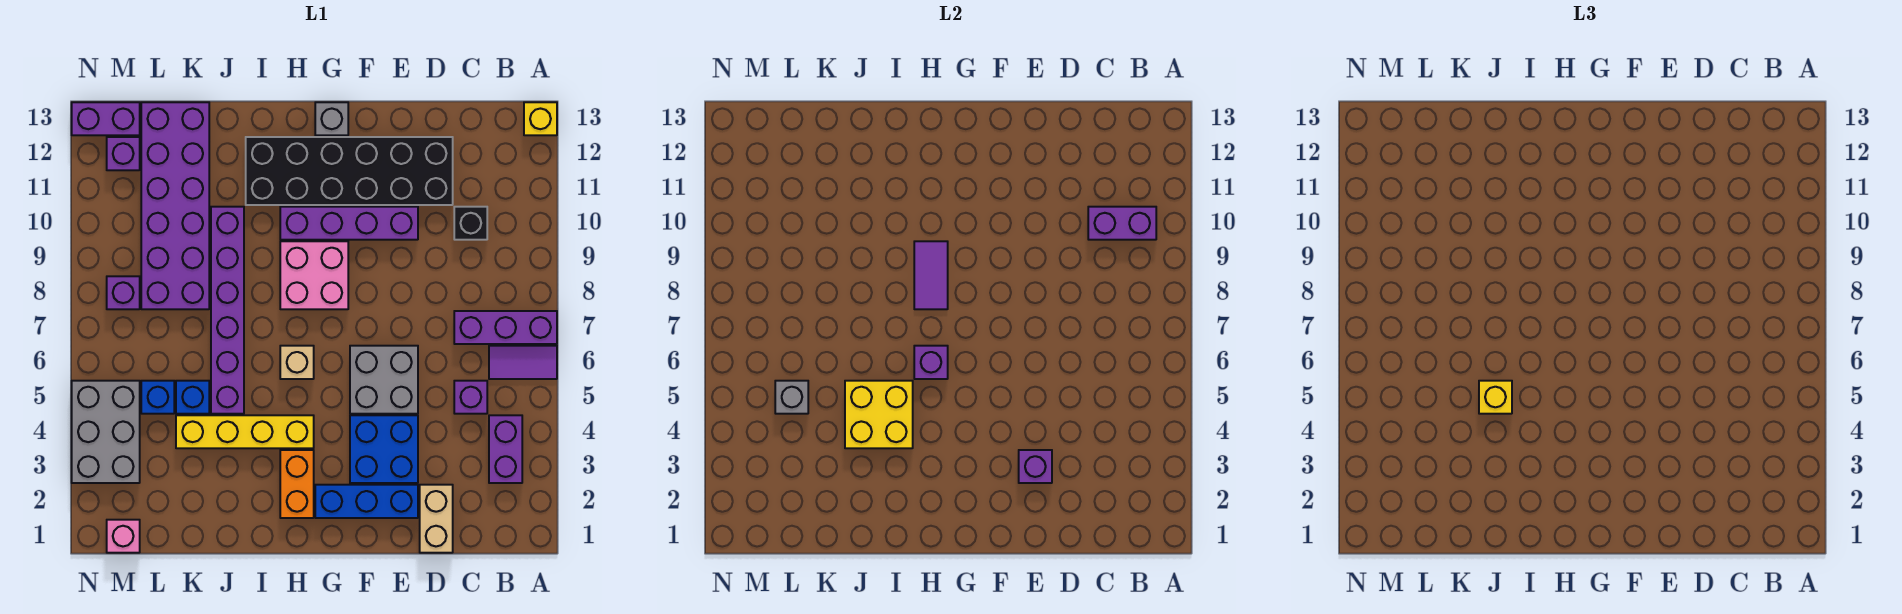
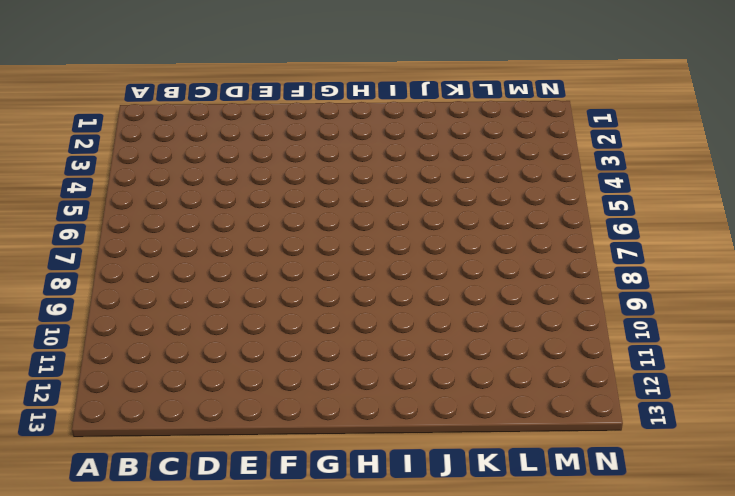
none -> purple 1x2 tile [489,346,557,379]
none -> purple 1x3 brick [454,311,557,344]
none -> yellow 1x1 brick [524,102,557,135]
none -> purple 1x2 brick [489,415,522,483]

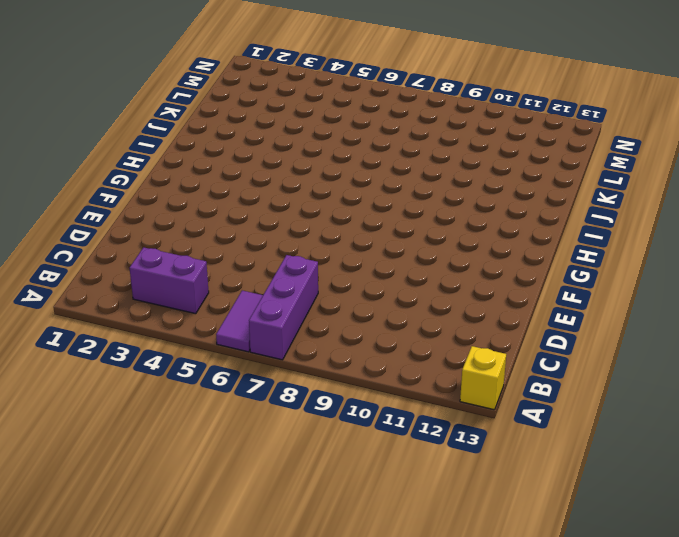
none -> purple 1x1 brick [454,381,487,414]
none -> black 1x1 brick [454,207,487,240]
none -> tan 1x2 brick [420,485,453,553]
none -> black 2x6 brick [246,137,453,205]

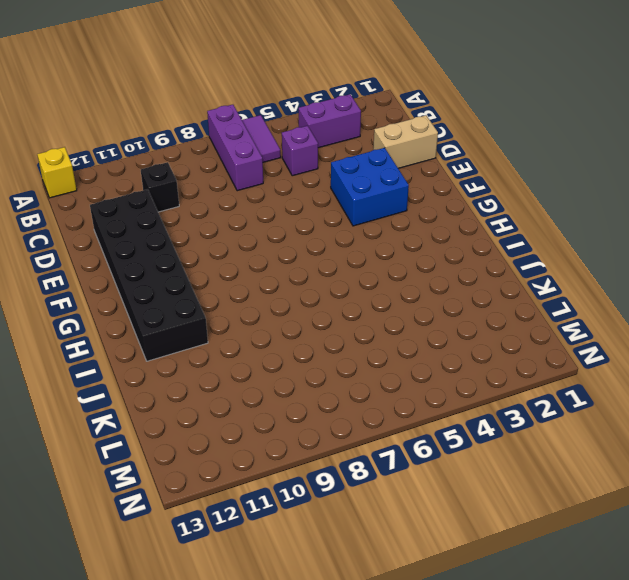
none -> blue 1x3 brick [315,485,418,518]
none -> grey 2x2 brick [350,346,418,414]
none -> purple 1x4 brick [280,207,418,240]
none -> pink 2x2 brick [280,241,348,309]

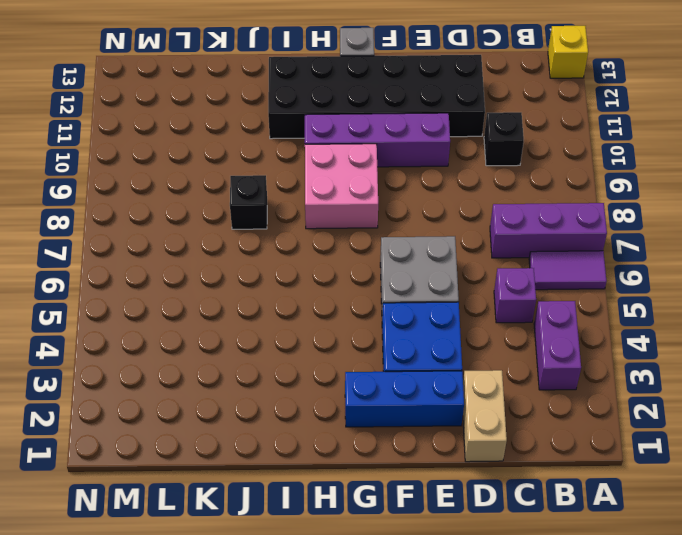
black 1x1 brick [230,175,267,229] -> purple 1x6 brick [211,207,244,414]
none -> orange 1x2 brick [280,450,314,518]
none -> yellow 1x4 brick [176,415,314,448]
none -> tan 1x1 brick [280,346,314,379]
none -> blue 1x1 brick [176,381,209,414]

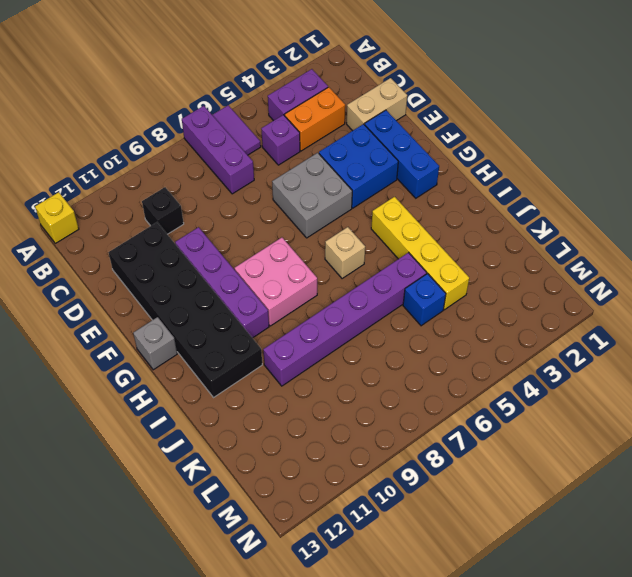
orange 1x2 brick [285,87,345,151] -> orange 1x2 brick moved to [280,450,314,518]
none -> purple 2x6 brick [141,102,209,309]
none -> blue 1x1 brick [141,381,174,414]
none -> pink 1x1 brick [107,520,140,553]
none -> grey 2x3 brick [72,381,140,483]

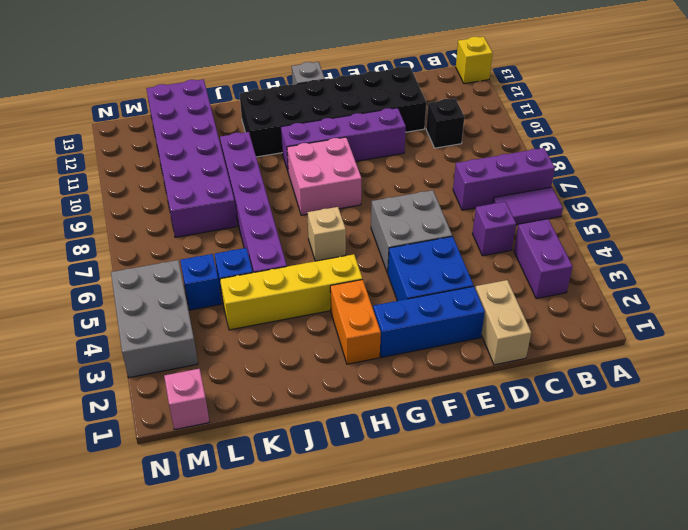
none -> purple 1x1 brick [107,276,140,309]
none -> purple 1x1 brick [107,137,140,170]
none -> purple 1x2 brick [72,102,140,135]
none -> purple 1x2 brick [1088,207,1156,240]

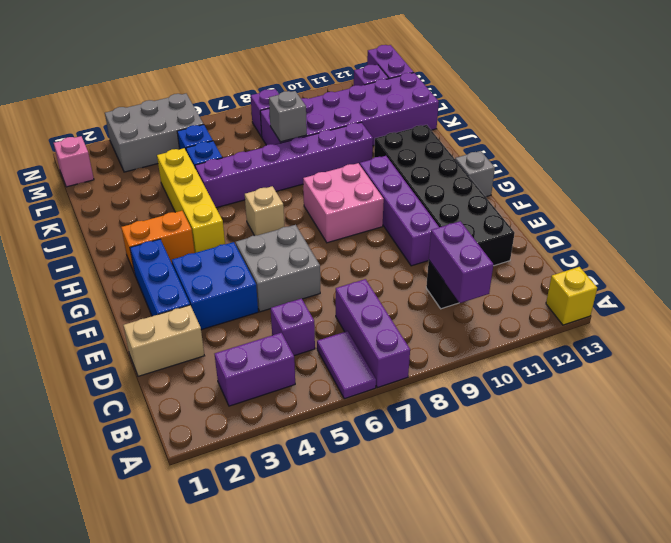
grey 1x1 brick [269,91,307,142] -> grey 1x1 brick moved to [775,381,808,414]
none -> purple 1x1 brick [1019,450,1052,483]
none -> purple 1x1 brick [914,346,948,379]
none -> purple 1x2 tile [914,241,948,309]
none -> yellow 2x2 brick [845,381,913,448]

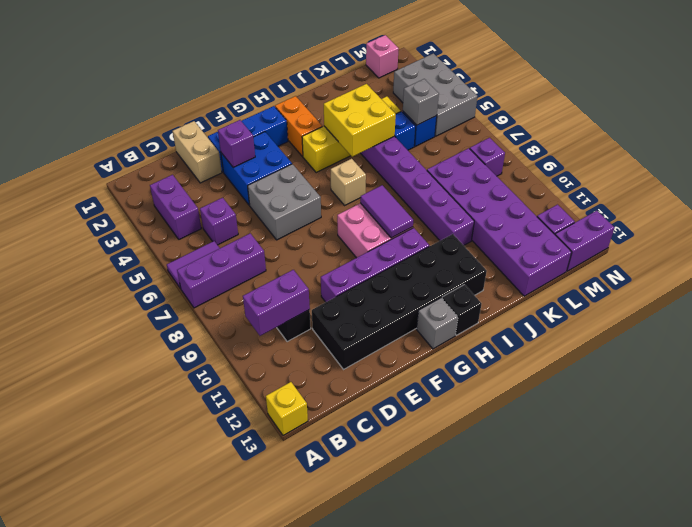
black 1x1 brick [442,285,481,335] -> none
none -> purple 1x1 brick [914,346,948,379]
none -> yellow 1x1 brick [1479,381,1512,414]

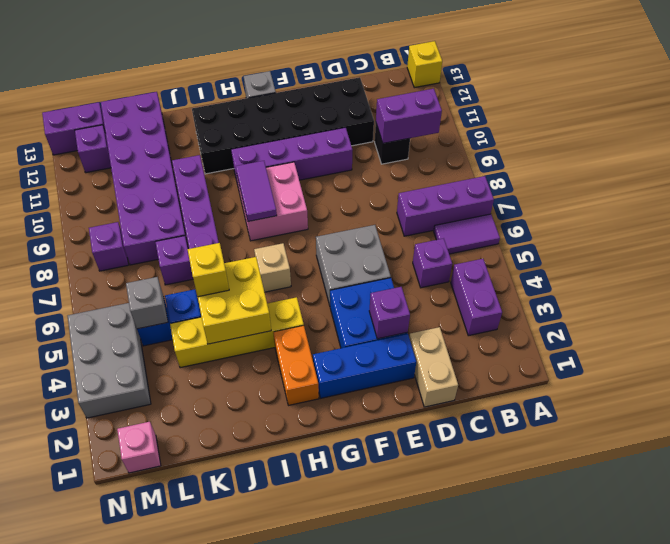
purple 1x1 brick [155,236,193,285] -> purple 1x1 brick moved to [914,346,948,379]

